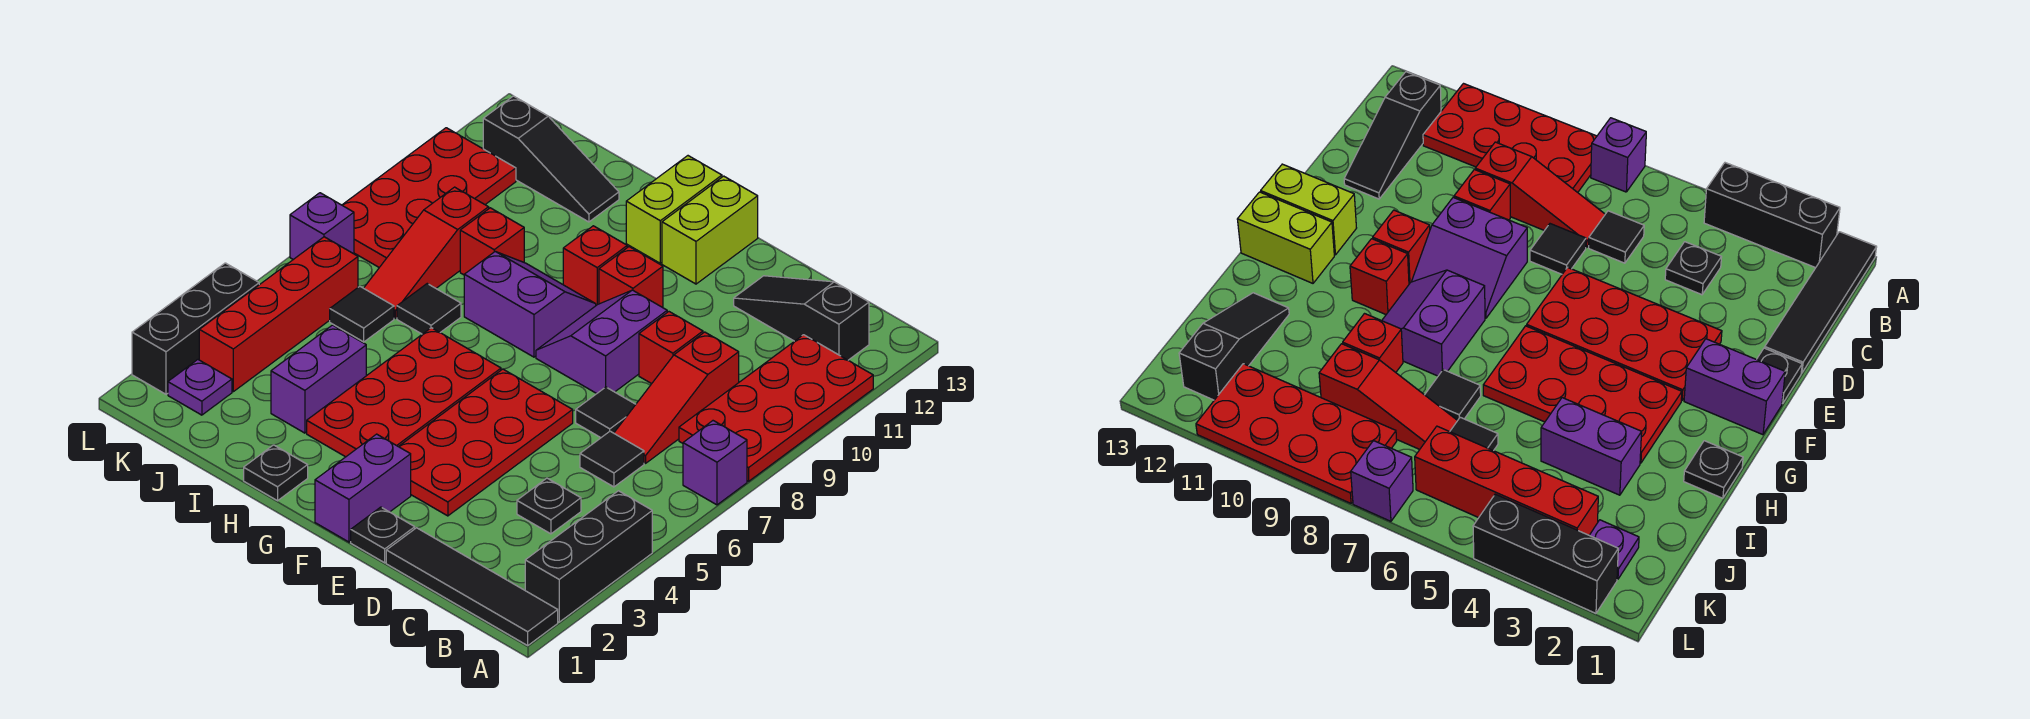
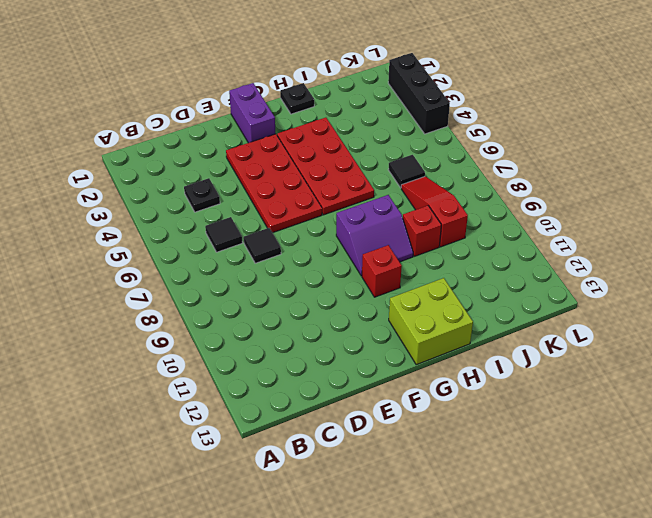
lime 2x2 brick [389,278,473,365] -> lime 1x2 brick [626,156,722,263]
none -> black 1x4 tile [386,528,558,645]
none -> black 1x3 brick [525,491,652,622]
none -> purple 1x1 brick [683,421,747,505]
none -> red 2x4 plate [679,335,873,481]

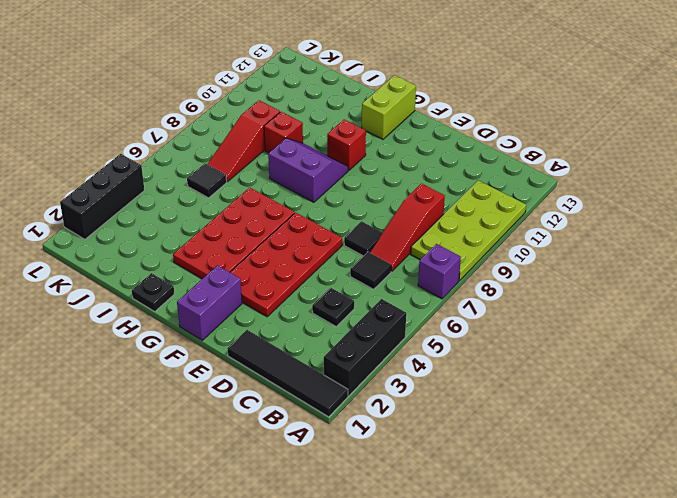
lime 2x4 plate [411,180,526,281] -> red 2x4 plate [679,335,873,481]
none -> black 1x3 slope [734,276,869,360]
none -> red 1x1 brick [639,312,703,384]
none -> black 1x1 plate [351,507,415,563]
none -> purple 2x2 slope [536,290,667,394]

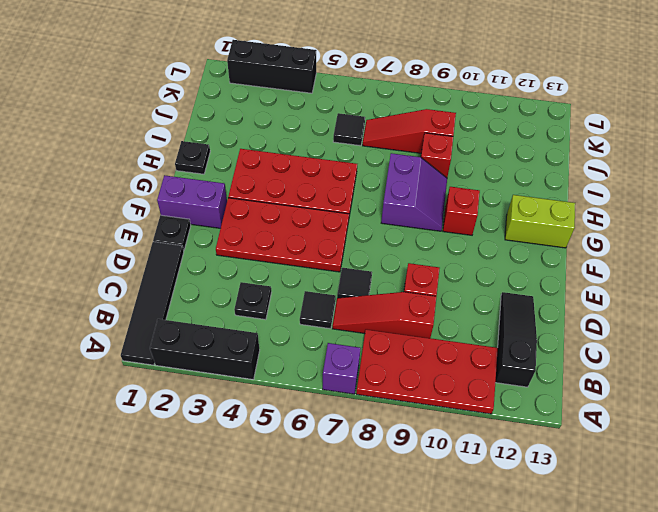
none -> purple 2x2 slope [536,290,667,394]
none -> red 1x1 brick [599,247,663,308]
none -> lime 1x2 brick [662,176,758,284]
none -> purple 1x2 brick [271,325,366,433]

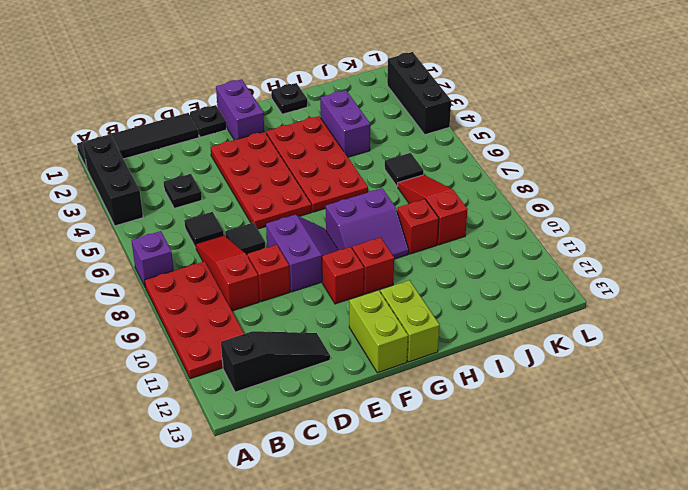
none -> black 1x1 tile [397,284,461,334]
none -> black 1x3 slope [483,96,619,222]
none -> purple 1x1 plate [168,360,232,415]
none -> red 1x4 brick [199,237,358,392]

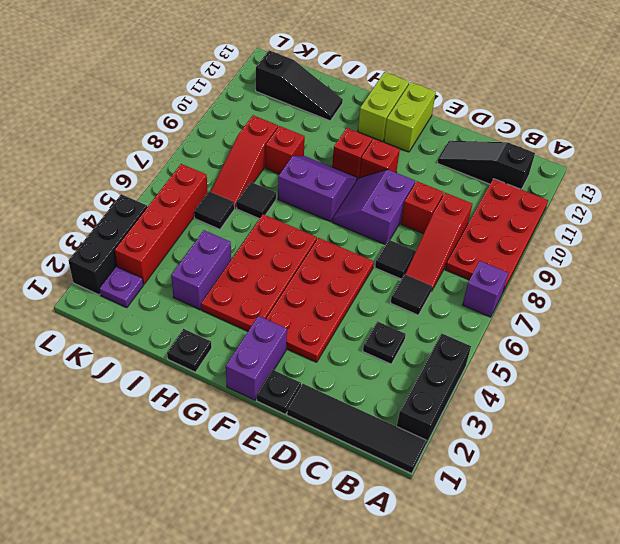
none -> red 2x4 plate [343,128,516,267]
none -> purple 1x1 brick [290,193,354,259]

